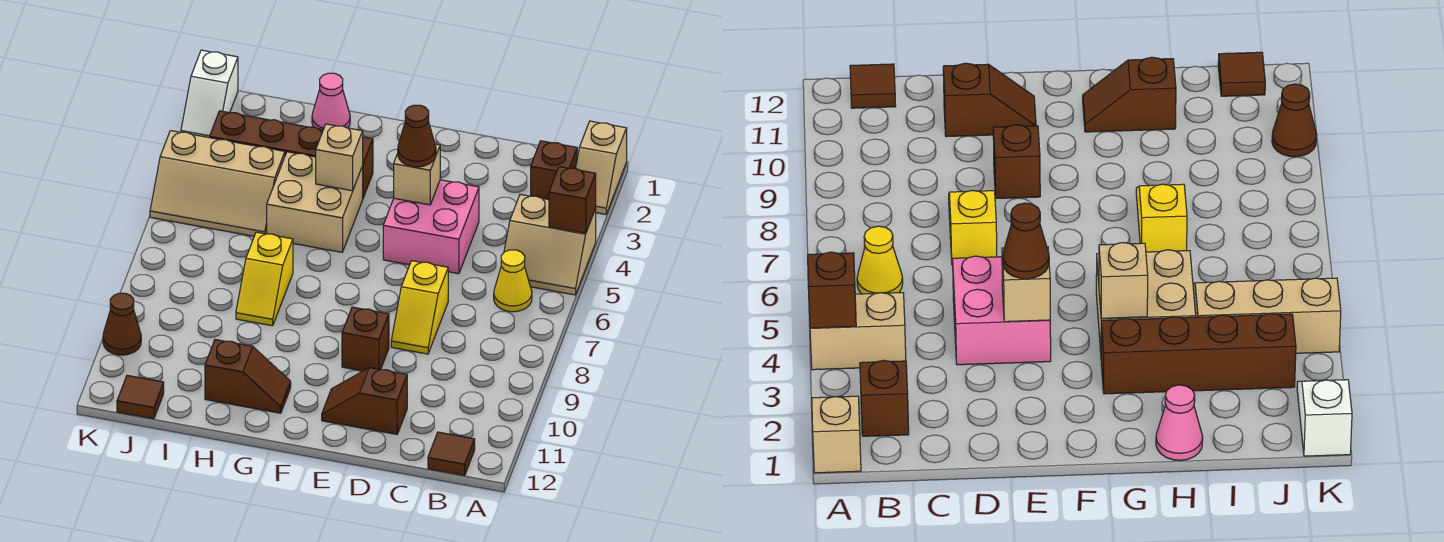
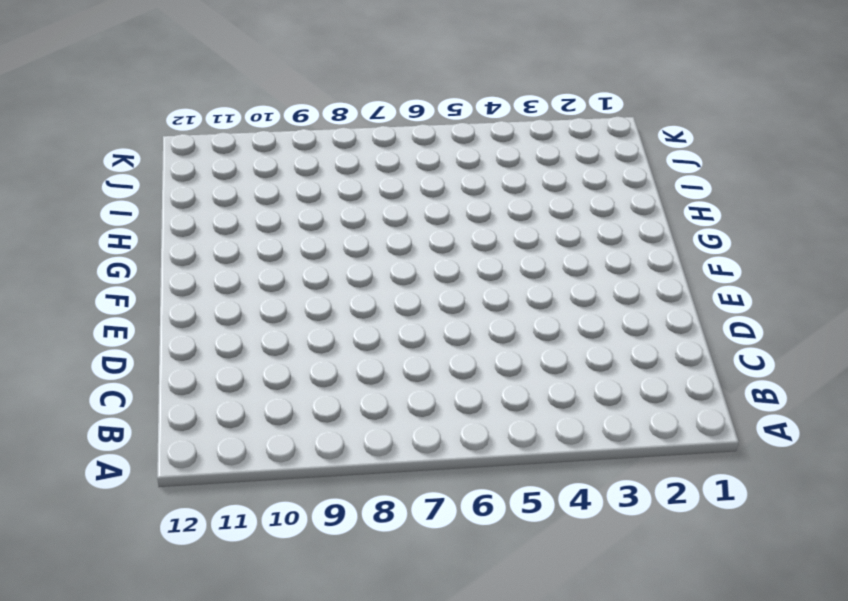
none -> tan 1x2 slope [576,121,627,214]
none -> tan 2x2 slope [504,194,596,295]
none -> brown 1x1 brick [531,141,577,200]

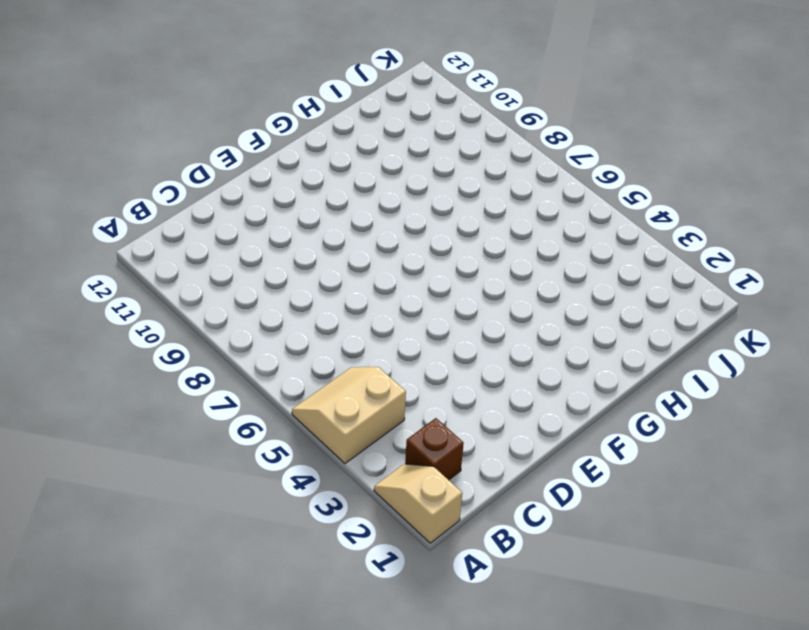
none -> yellow 1x1 cone [494,250,532,312]
none -> brown 1x1 tile [428,432,475,475]
none -> pink 2x2 brick [383,180,479,274]

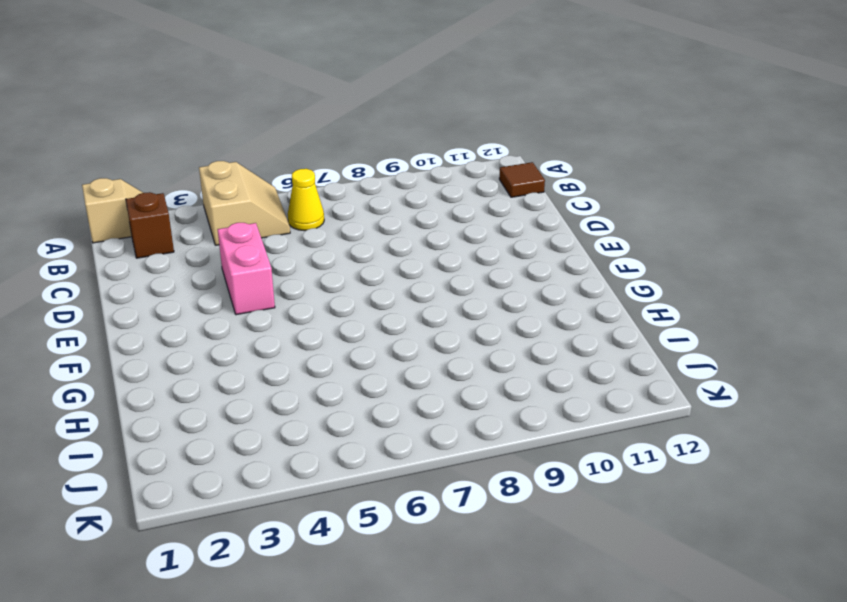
pink 1x2 brick [218,223,275,315] -> pink 2x2 brick [383,180,479,274]
none -> yellow 1x2 slope [391,261,448,354]
none -> brown 1x2 slope [322,368,407,434]
none -> brown 1x1 brick [342,307,389,371]

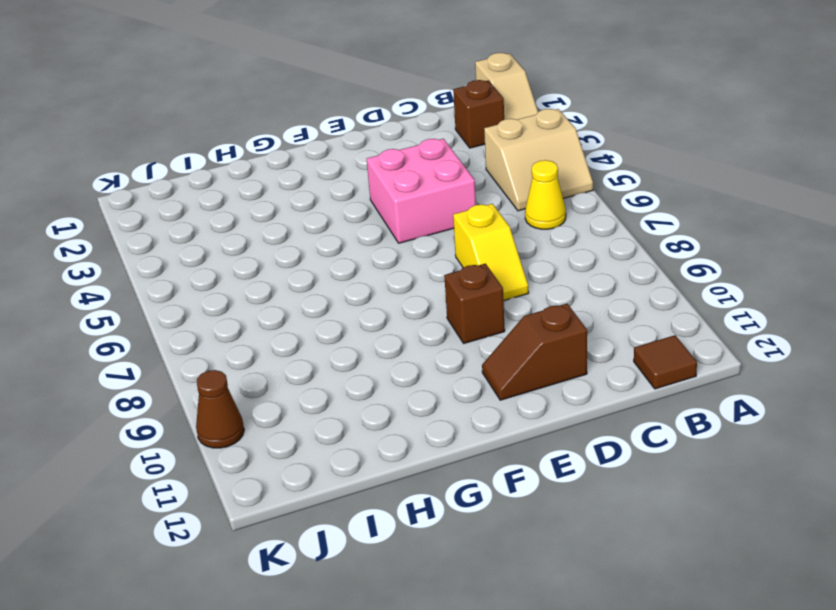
none -> brown 1x4 brick [210,111,373,198]
none -> tan 2x2 brick [267,152,363,252]
none -> brown 1x2 slope [205,340,291,413]

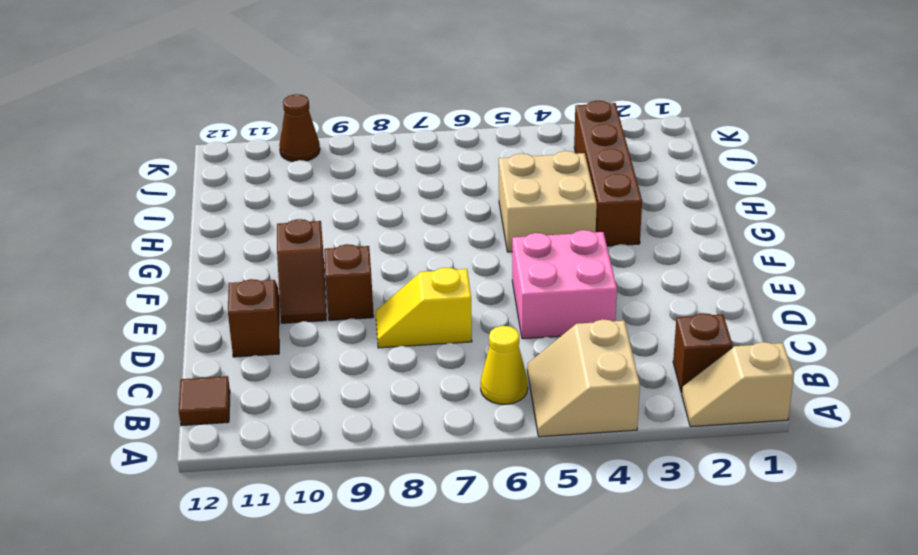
brown 1x2 slope [277,219,326,323] -> brown 1x2 slope moved to [205,340,291,413]
none -> pink 1x1 cone [312,73,350,130]
none -> yellow 1x2 slope [236,232,293,326]
none -> tan 2x3 slope [150,131,285,236]

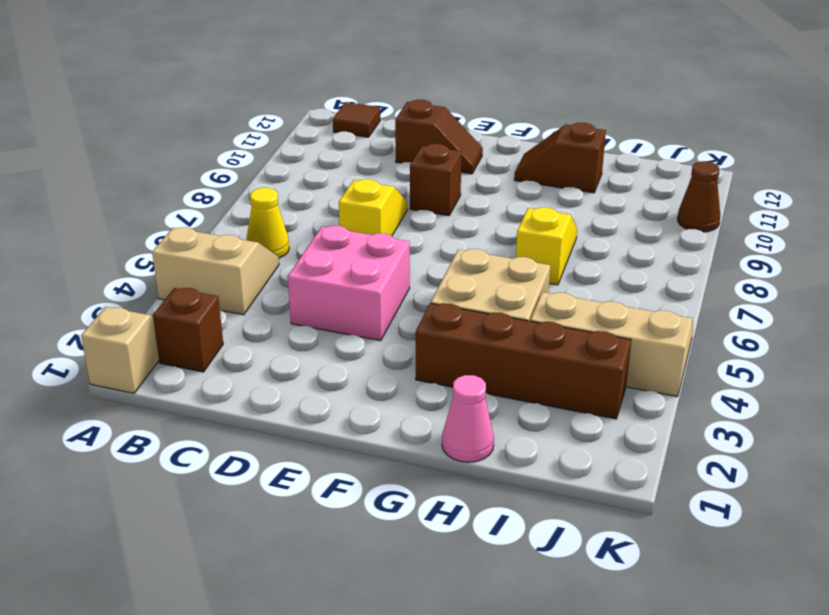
none -> brown 1x1 tile [117,375,164,419]
none -> white 1x2 slope [181,50,238,138]
none -> brown 1x1 brick [549,167,596,233]

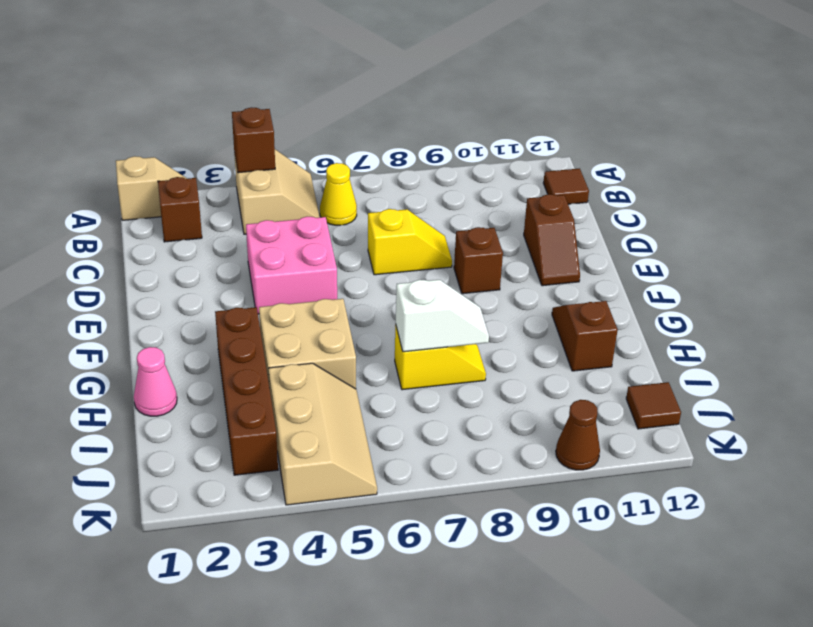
white 1x2 slope [396,280,489,352] -> white 1x2 slope moved to [181,50,238,138]
none -> tan 1x1 brick [394,144,440,205]
none -> tan 1x1 brick [316,124,363,191]
none -> brown 1x1 cone [398,105,436,167]

